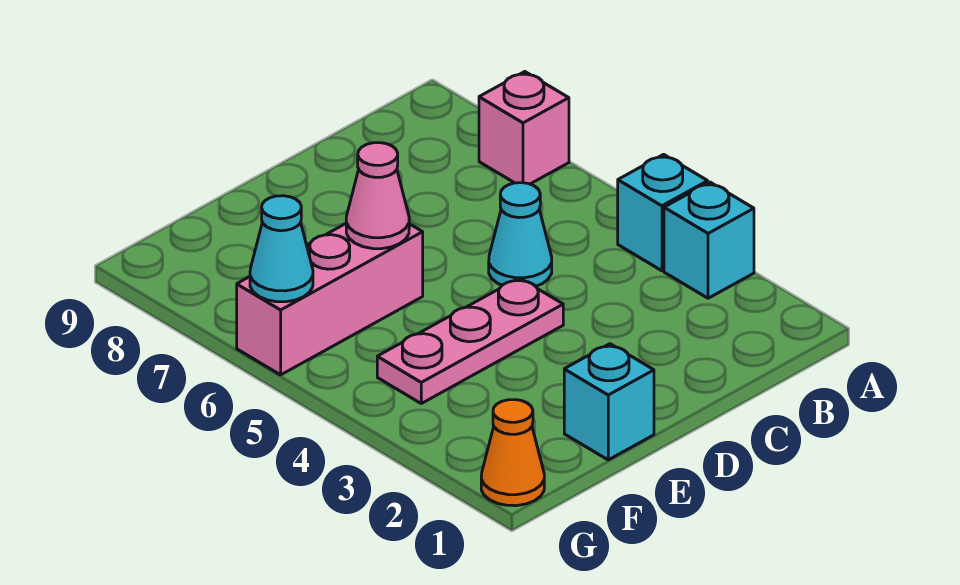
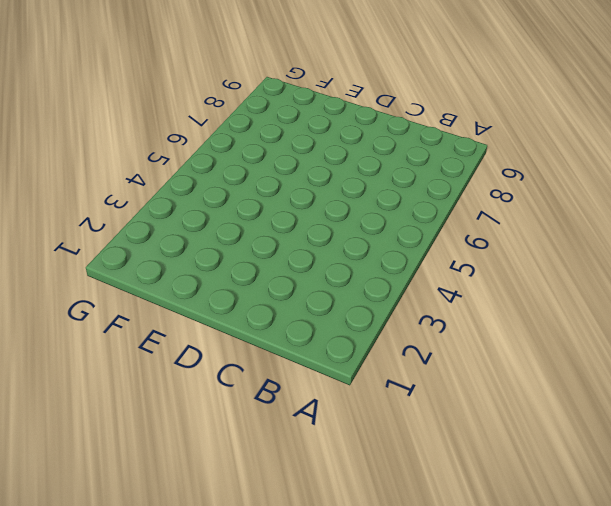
none -> cyan 1x1 brick [664,182,754,298]
none -> cyan 1x1 brick [618,154,708,271]

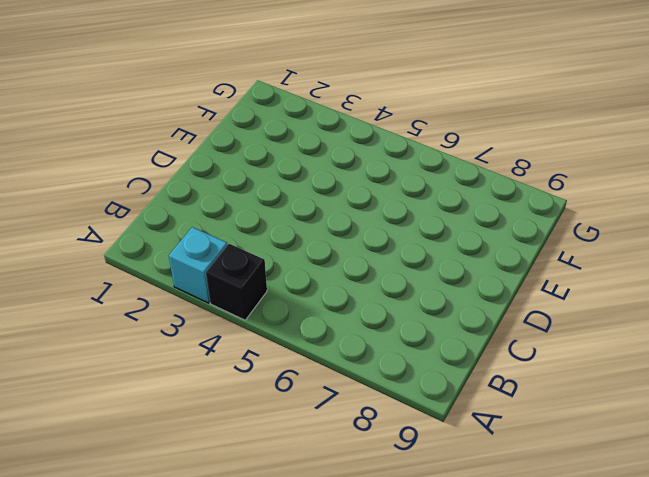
black 1x1 brick [206,244,267,320] -> cyan 1x1 brick [618,154,708,271]
none -> pink 1x1 brick [479,72,569,184]
none -> cyan 1x1 cone [489,183,552,286]

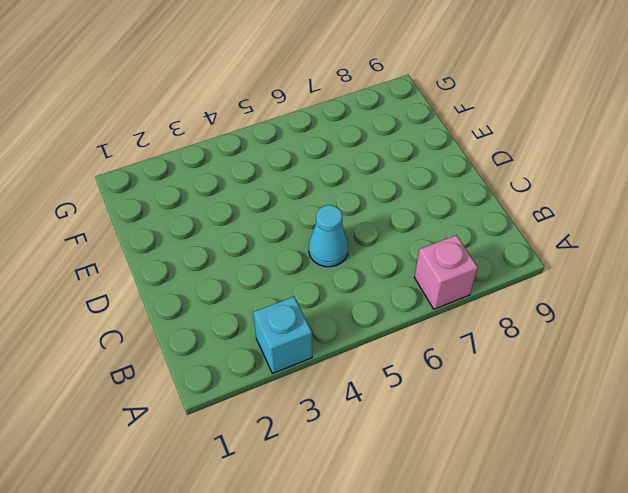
none -> cyan 1x1 brick [618,154,708,271]
none -> pink 1x3 plate [377,278,563,403]

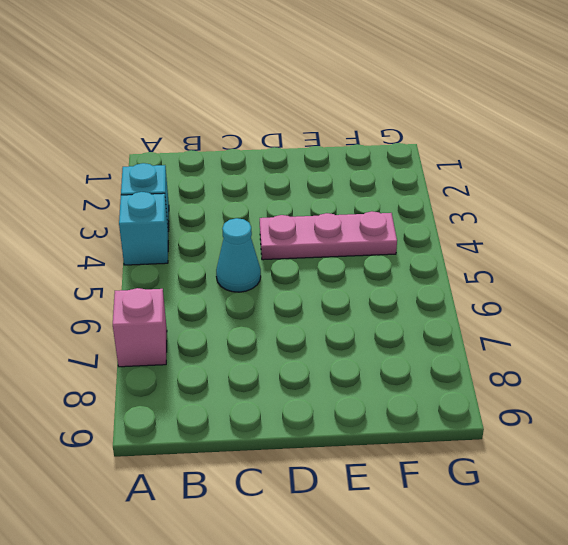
none -> cyan 1x1 brick [564,344,654,460]
none -> pink 1x3 brick [237,224,423,375]

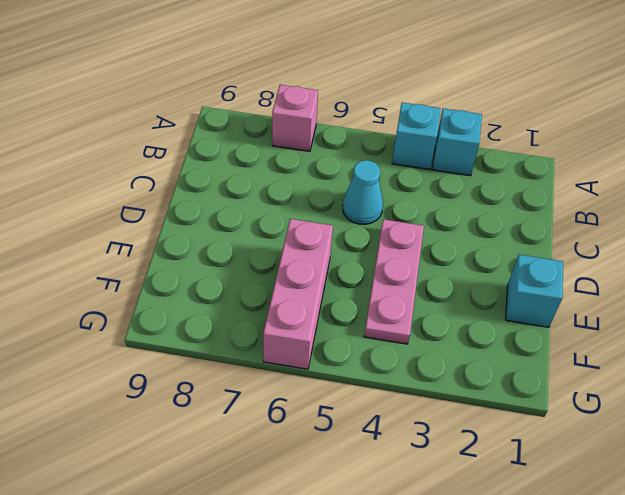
none -> orange 1x1 cone [481,400,544,506]
none -> pink 1x1 cone [346,143,409,249]

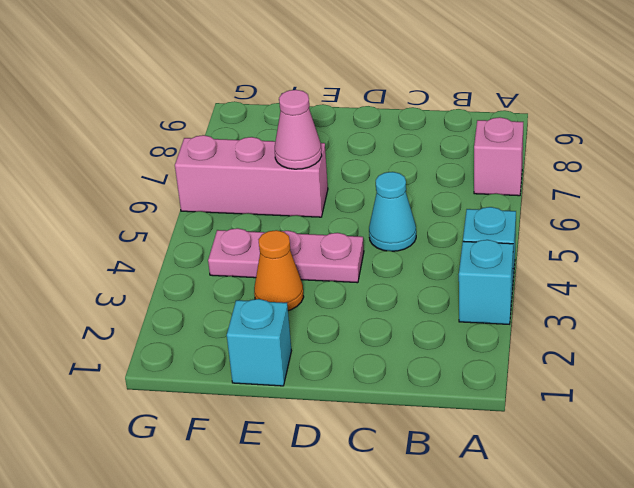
orange 1x1 cone [254,230,304,311] -> orange 1x1 cone moved to [481,400,544,506]
none -> cyan 1x1 cone [250,196,313,302]

